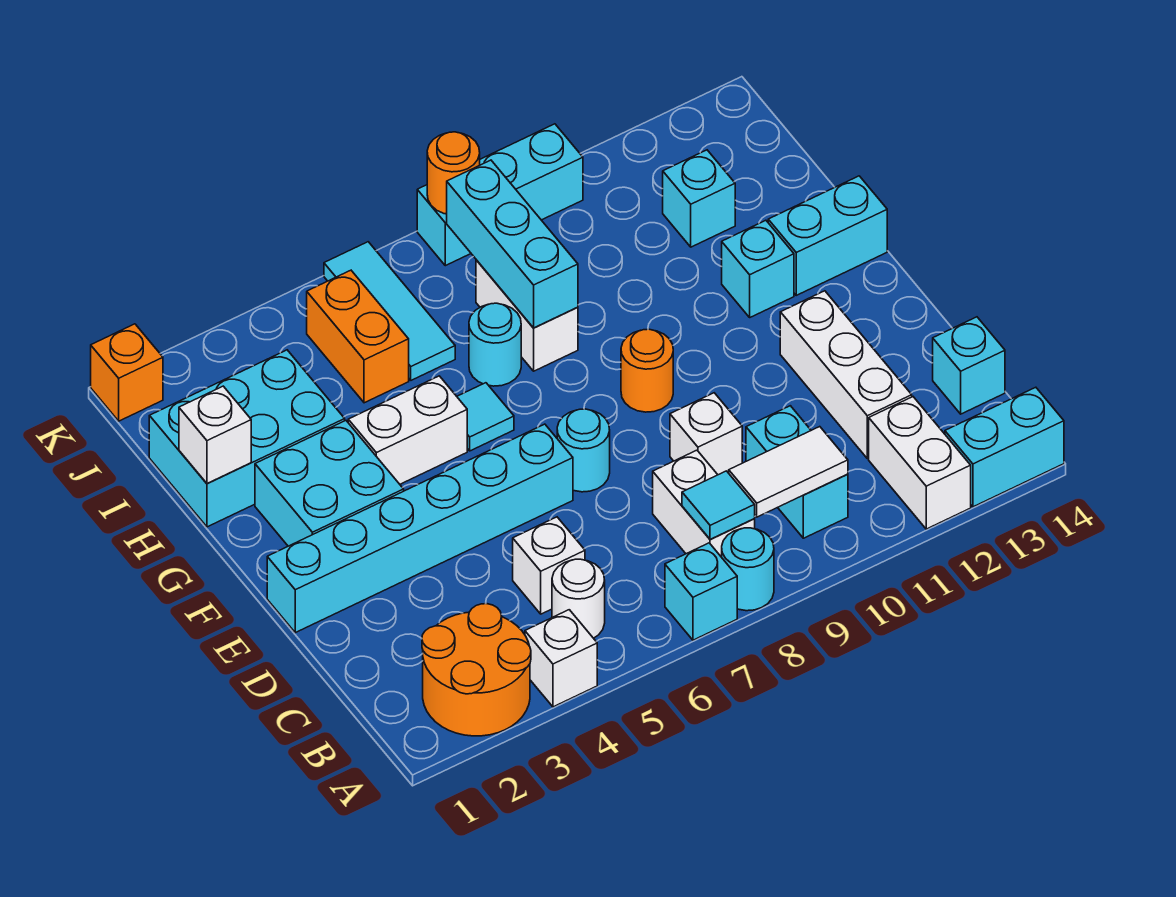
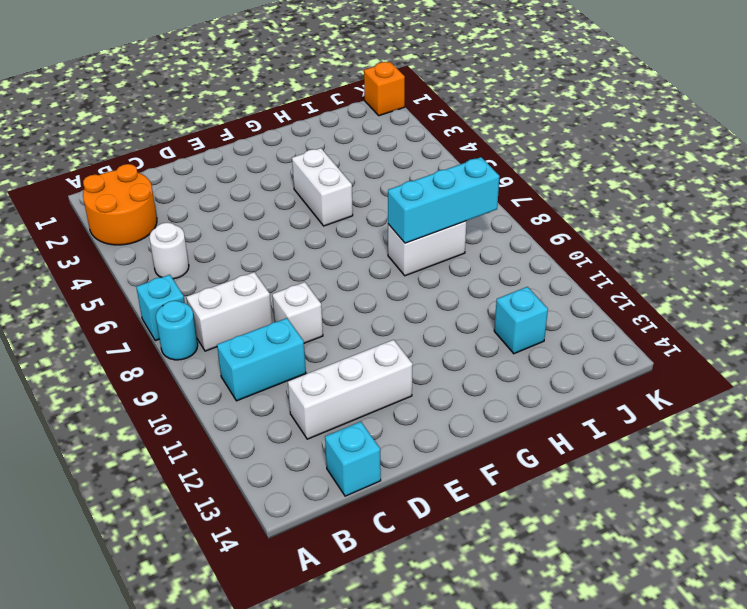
none -> white 1x1 brick [525,610,597,707]
none -> white 1x2 brick [869,397,971,529]
none -> cyan 1x2 brick [945,387,1064,507]
none -> white 1x1 brick [513,517,585,614]

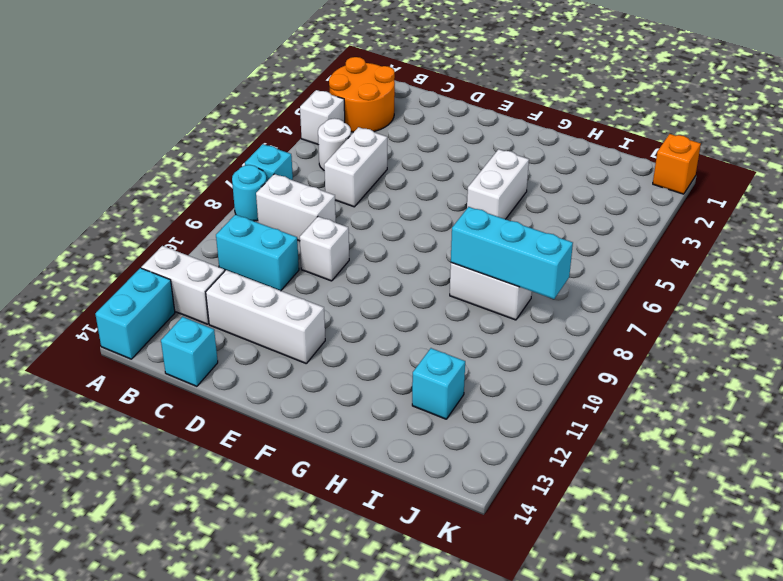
white 1x2 brick [324,127,387,207] -> white 1x1 brick [513,517,585,614]
none -> cyan 1x6 brick [267,424,573,633]
none -> cyan 1x1 round brick [557,409,610,492]
none -> cyan 2x2 brick [255,421,404,546]
none -> orange 1x1 round brick [621,329,673,412]

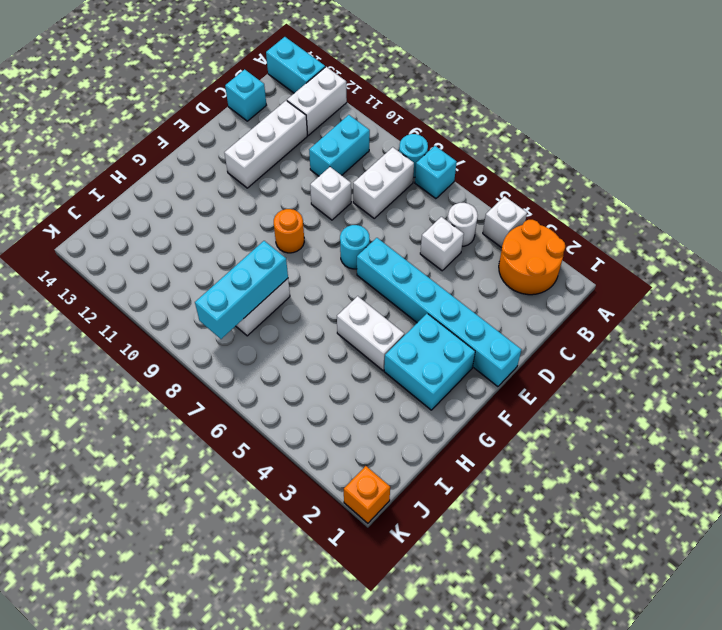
none -> cyan 1x1 tile [457,383,514,451]
none -> cyan 1x1 brick [722,220,794,317]
none -> cyan 1x2 brick [768,176,887,295]
none -> cyan 2x3 brick [149,350,345,527]

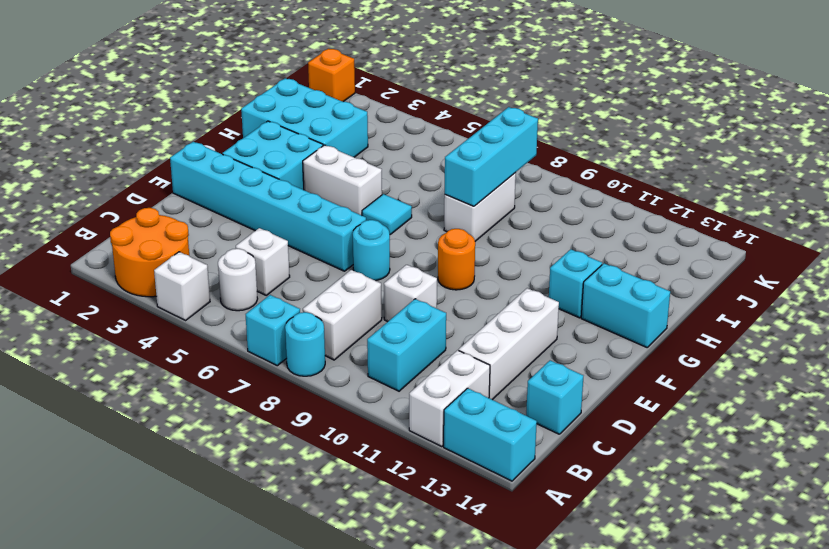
none -> cyan 1x1 round brick [469,303,521,386]
none -> orange 1x2 brick [307,270,409,403]
none -> cyan 1x3 tile [324,242,455,380]
none -> cyan 1x1 brick [663,150,735,247]

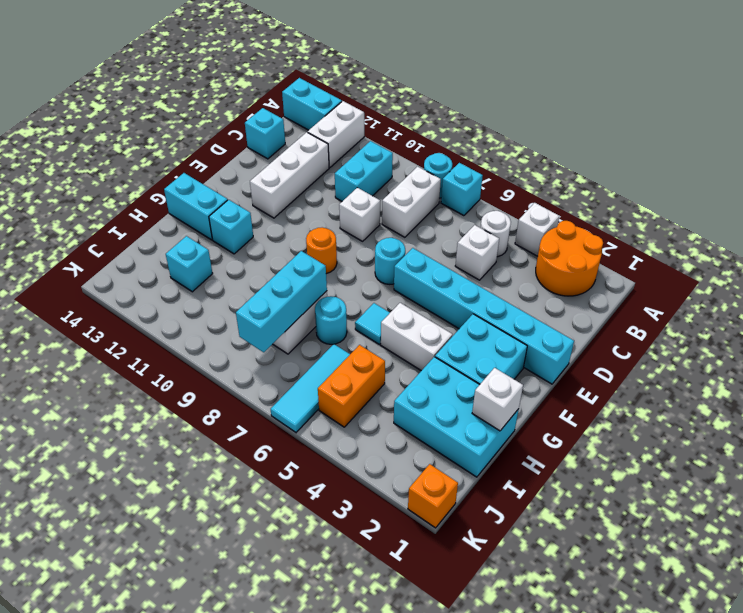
none -> cyan 1x3 brick [417,124,583,266]
none -> cyan 1x1 tile [682,471,755,539]
none -> white 1x2 tile [729,427,848,517]
none -> orange 1x1 round brick [427,132,480,214]

